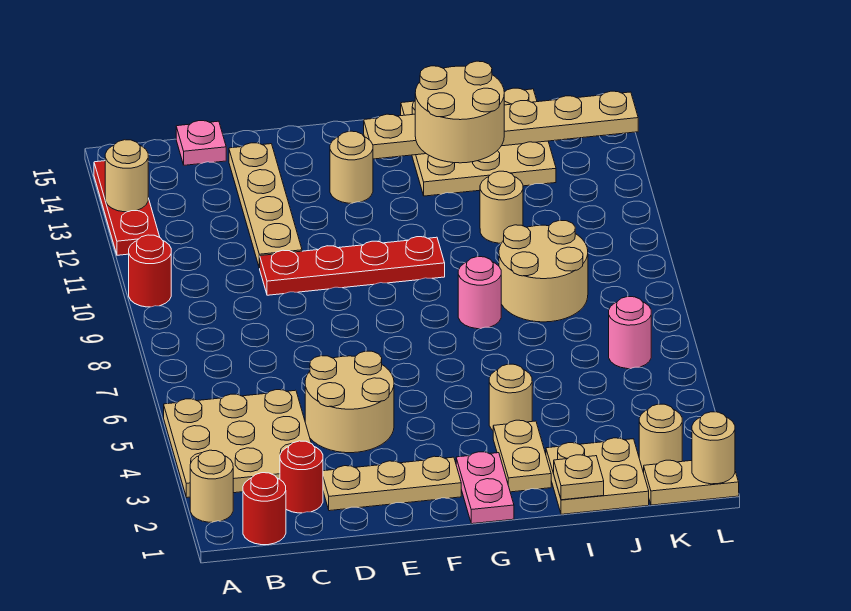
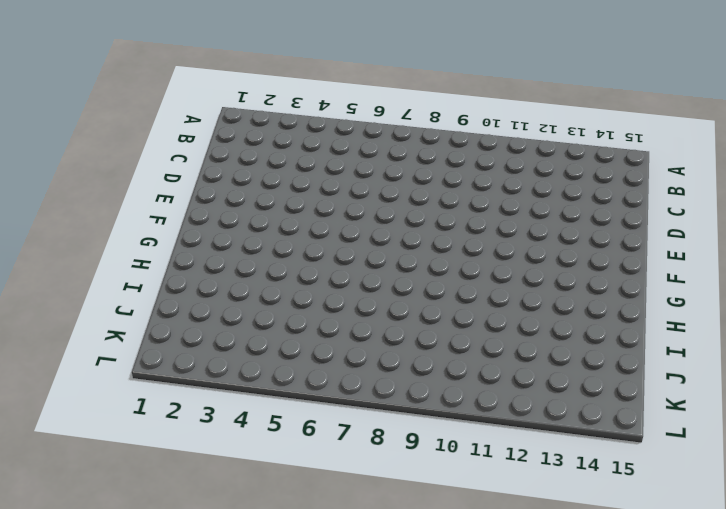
none -> tan 1x1 round brick [190,450,233,522]
none -> tan 3x3 plate [164,390,311,497]
none -> red 1x1 round brick [129,235,171,307]

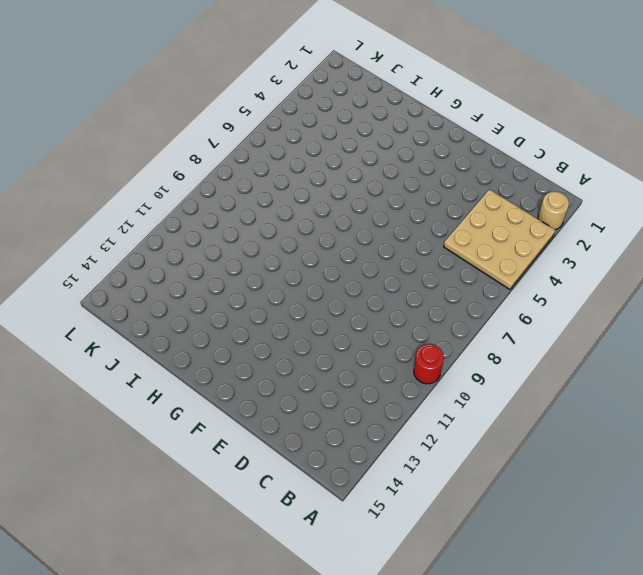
none -> red 1x3 plate [94,161,160,255]
none -> red 1x1 round brick [243,473,286,545]
none -> red 1x1 round brick [280,441,323,513]

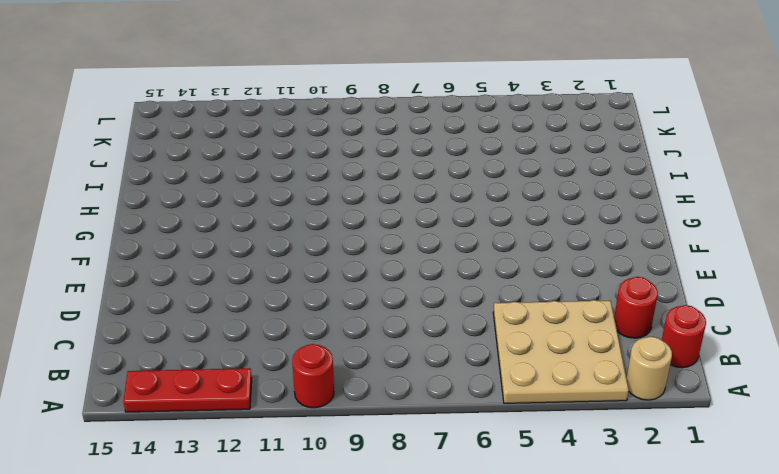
none -> pink 1x1 plate [176,121,226,165]
none -> tan 1x3 plate [323,456,461,511]
none -> tan 2x2 round brick [305,351,394,453]

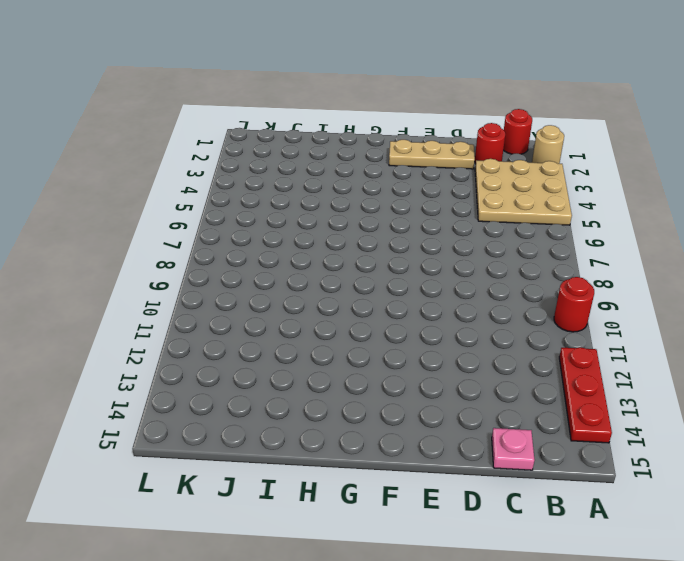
none -> tan 2x2 round brick [305,351,394,453]
none -> red 1x4 plate [260,237,445,295]
none -> tan 1x4 plate [229,143,302,268]

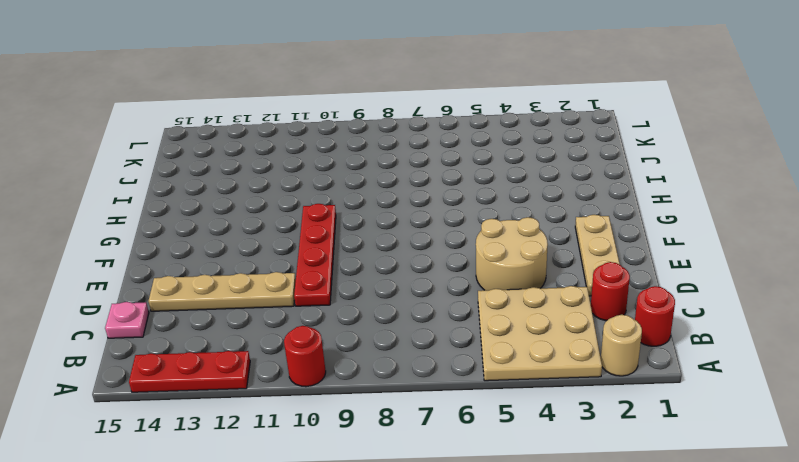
none -> tan 1x1 round brick [330,131,373,203]
none -> pink 1x2 plate [456,452,514,524]
none -> tan 1x2 plate [493,420,551,492]

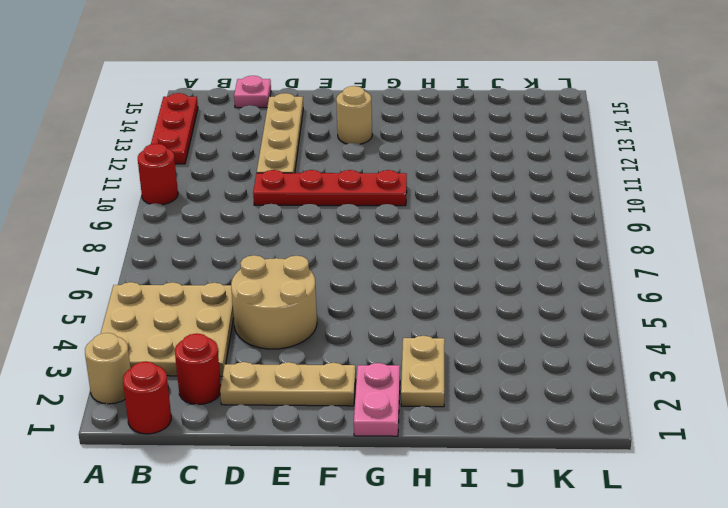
none -> tan 1x1 round brick [489,364,532,430]
none -> pink 1x1 round brick [458,257,501,329]
none -> tan 3x3 plate [401,88,556,196]

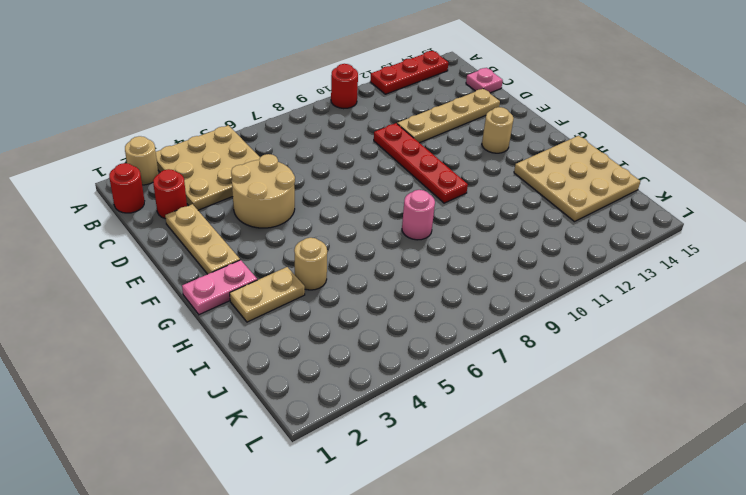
none -> tan 2x2 plate [546,438,649,514]
none -> tan 2x2 round brick [499,220,588,322]
none -> tan 1x1 round brick [480,171,523,243]

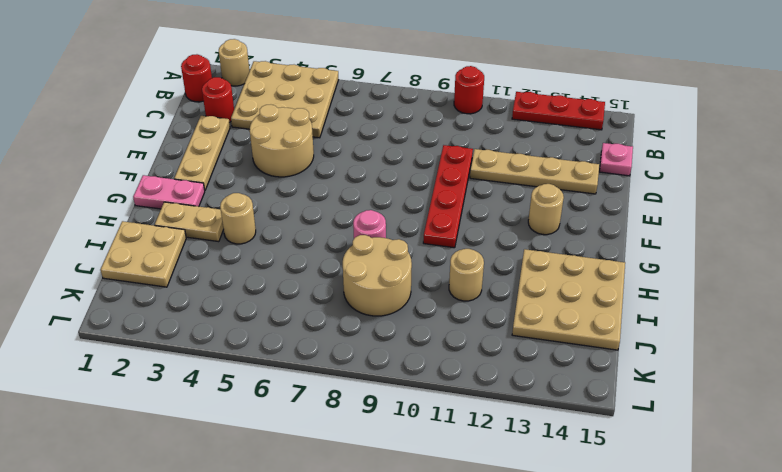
none -> tan 1x2 plate [644,460,739,505]
none -> tan 1x1 round brick [639,404,682,471]
none -> pink 1x1 round brick [609,297,651,369]

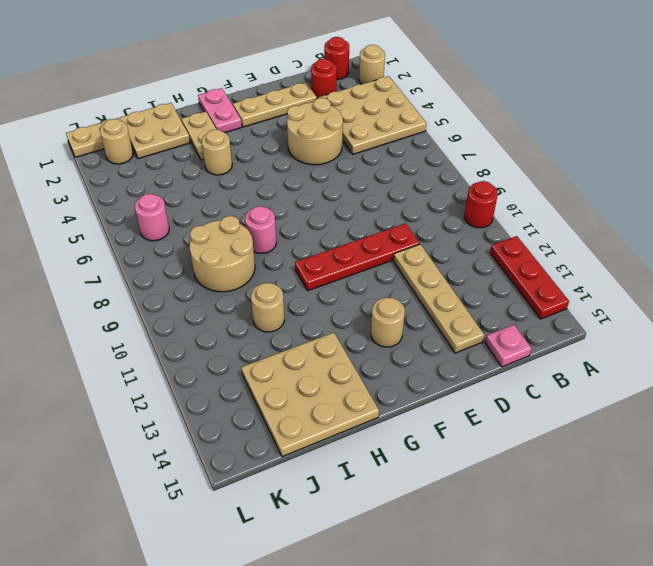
none -> tan 1x1 round brick [105,140,148,212]
none -> tan 1x6 plate [364,91,638,159]
none -> tan 1x1 plate [554,455,604,500]

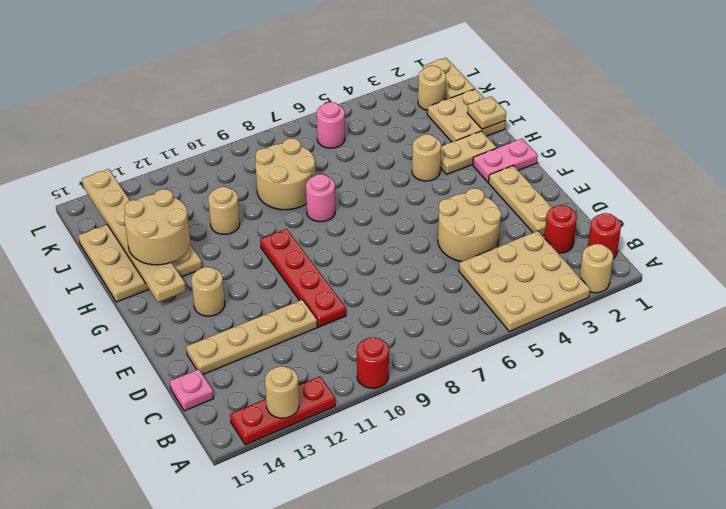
none -> tan 1x1 round brick [692,412,735,484]

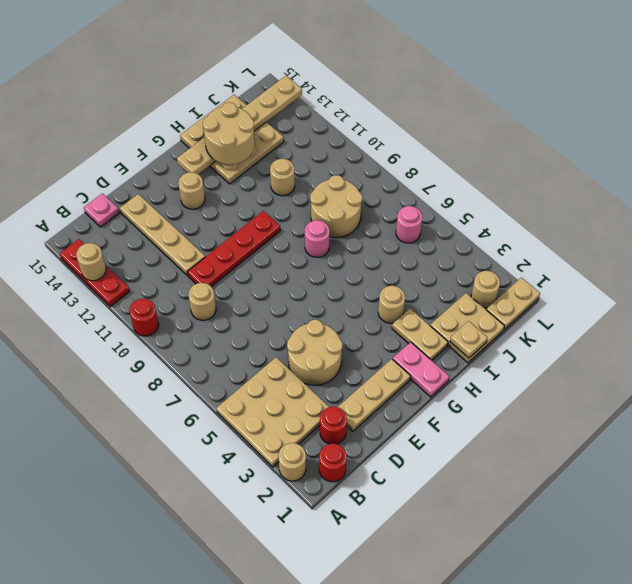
tan 1x1 round brick [188,283,216,320] -> tan 1x1 round brick moved to [692,412,735,484]

